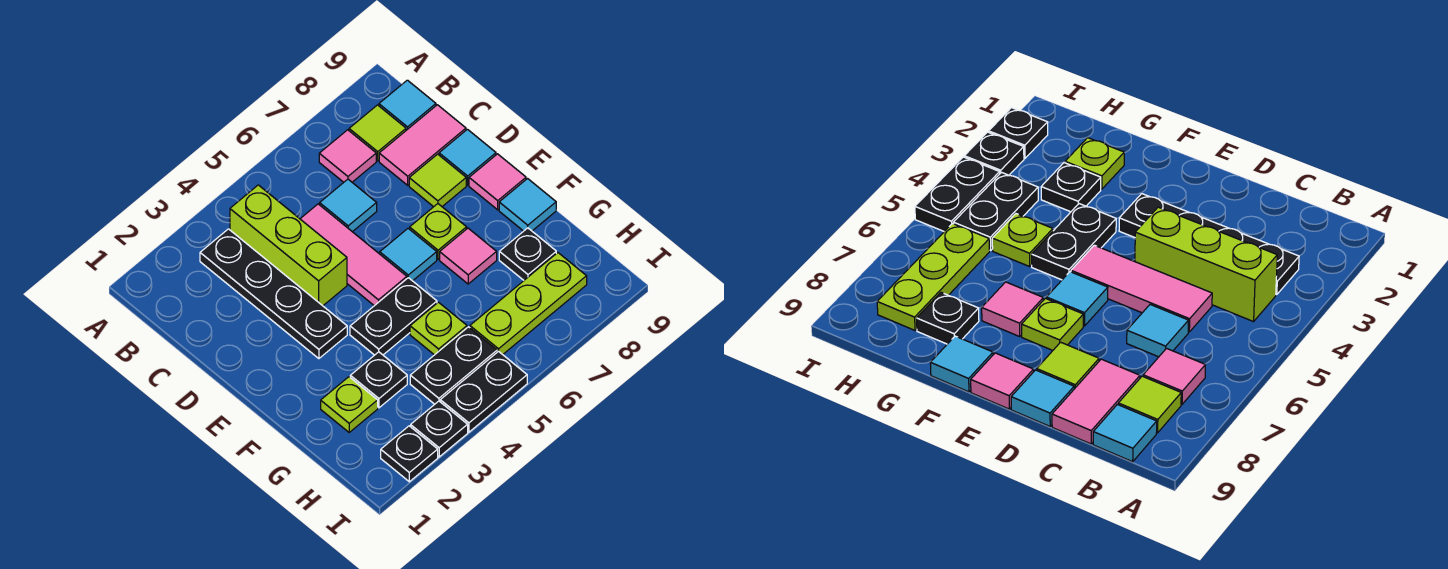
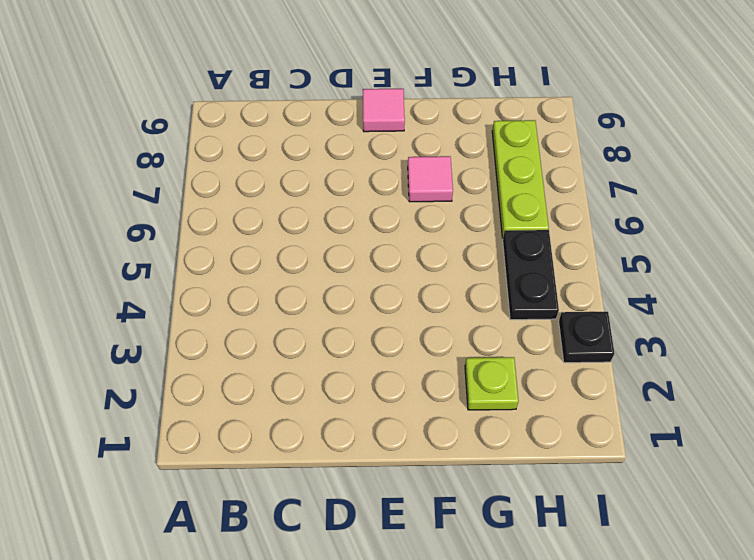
none -> black 1x4 plate [200,229,347,359]
none -> lime 1x3 brick [230,185,347,306]
none -> pink 1x1 tile [319,130,376,182]

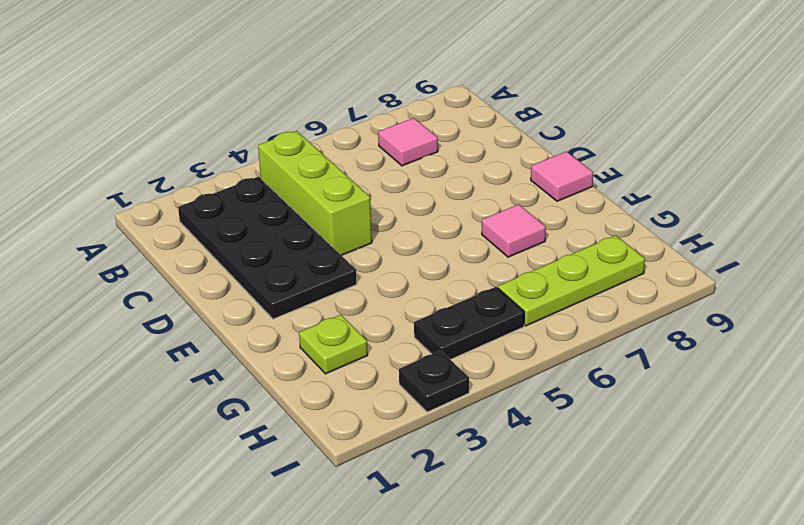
black 2x4 plate [178,177,357,319] -> black 1x4 plate [200,229,347,359]
none -> lime 1x1 tile [349,105,406,161]
none -> cyan 1x1 tile [379,80,436,130]
none -> pink 1x3 tile [300,204,407,306]

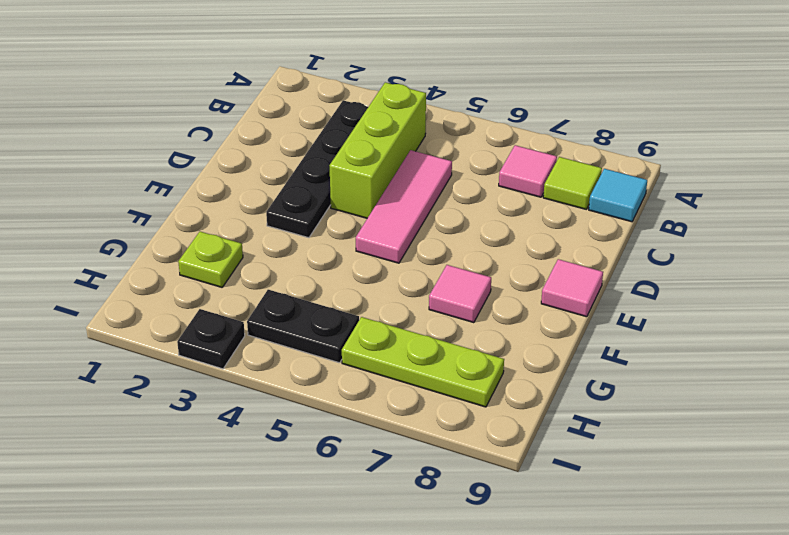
none -> cyan 1x1 tile [320,179,377,232]
none -> pink 1x2 tile [379,105,466,185]
none -> lime 1x1 tile [409,154,466,207]

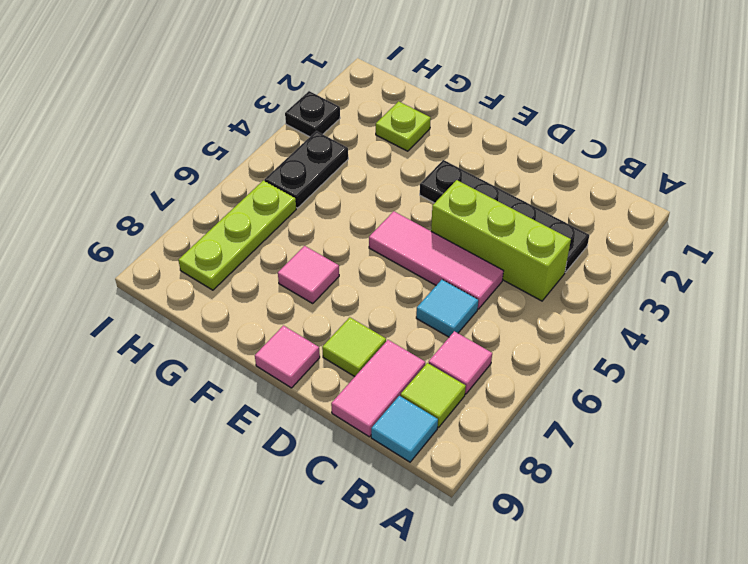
none -> cyan 1x1 tile [439,129,496,185]
none -> cyan 1x1 tile [380,229,437,281]
none -> lime 1x1 plate [410,204,467,259]

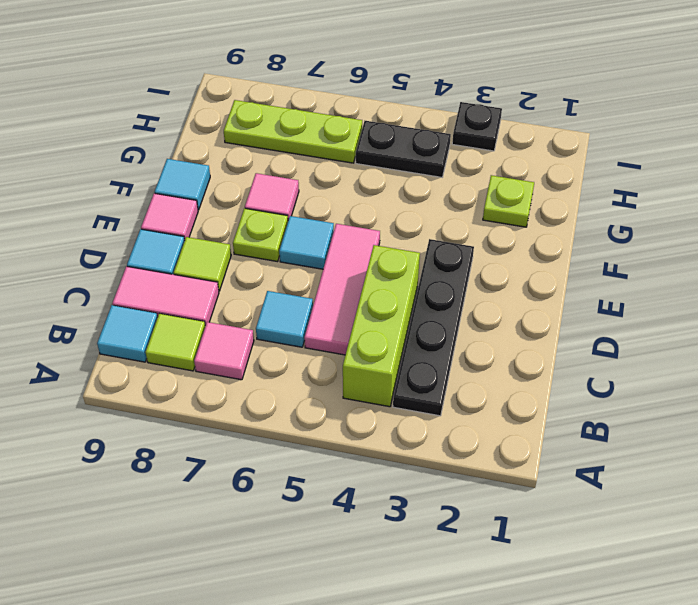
none -> black 1x2 plate [350,278,437,355]
none -> black 1x1 plate [350,352,407,408]
none -> lime 1x1 plate [410,302,467,355]

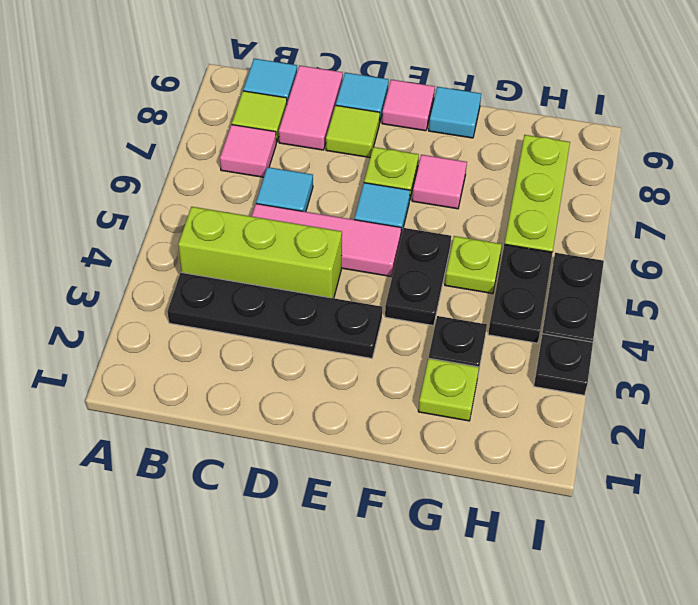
none -> black 1x1 plate [499,228,556,280]
none -> black 1x1 plate [381,426,438,482]

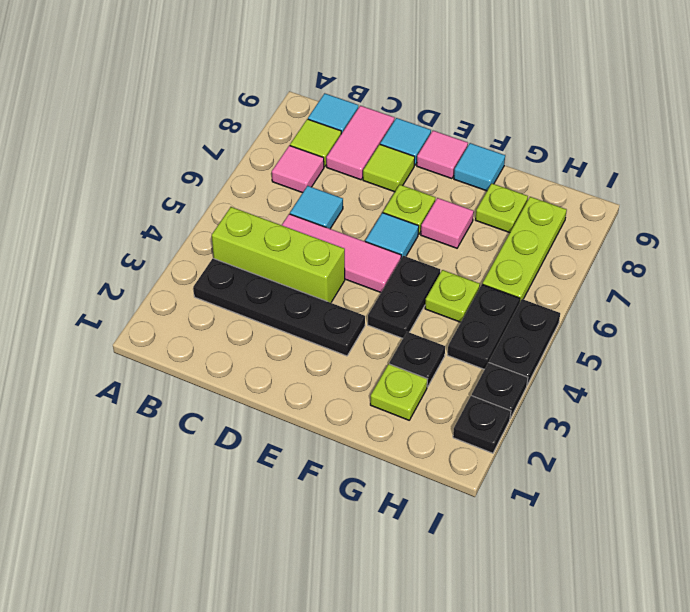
lime 1x1 plate [475,184,528,233] -> black 1x1 plate [499,228,556,280]

